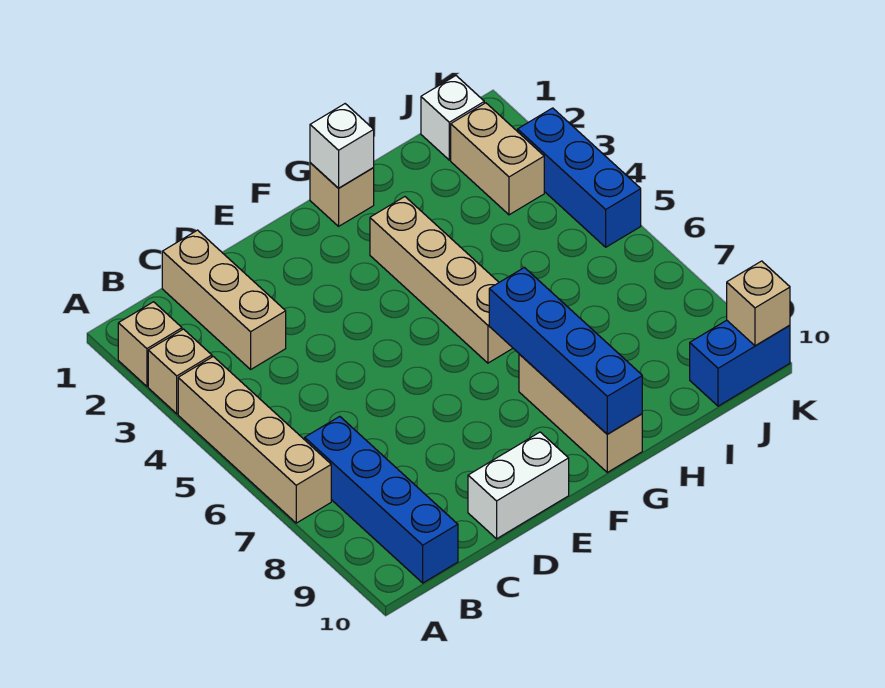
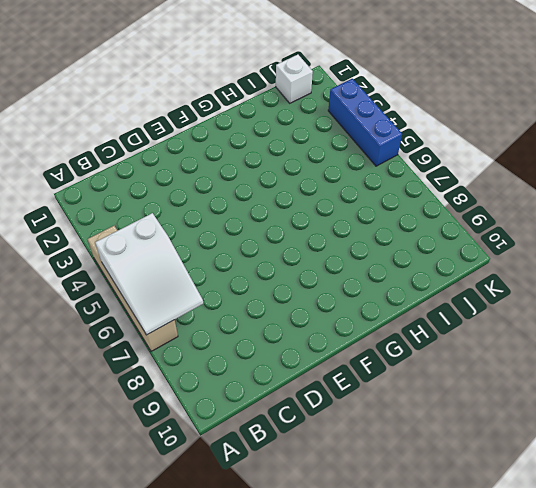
white 2x3 slope [95,213,204,335] -> none
none -> tan 1x1 brick [118,302,182,386]
none -> tan 1x1 brick [148,329,212,414]
none -> blue 1x4 brick [305,416,458,583]

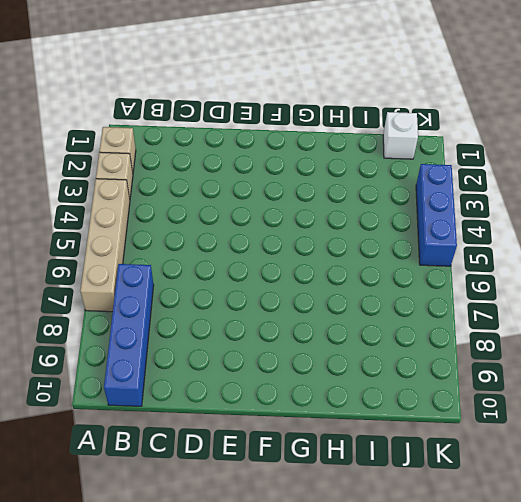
none -> tan 1x3 brick [162,230,286,369]
none -> white 1x2 brick [468,432,569,539]
none -> tan 1x1 brick [310,163,374,226]

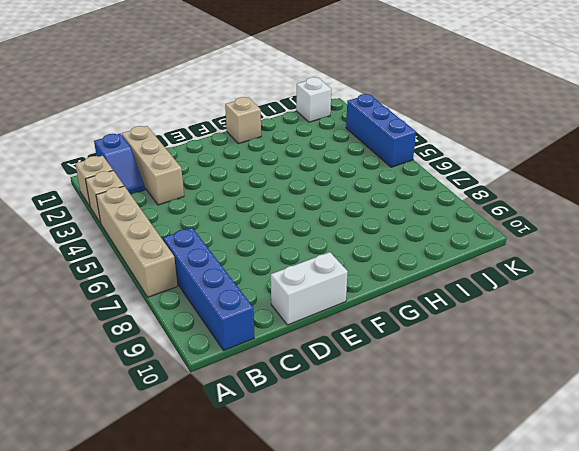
blue 1x2 slope [94,134,145,194] -> none
none -> tan 1x4 brick [370,197,513,363]
none -> tan 1x3 brick [519,354,642,472]
none -> tan 1x2 brick [451,103,544,215]

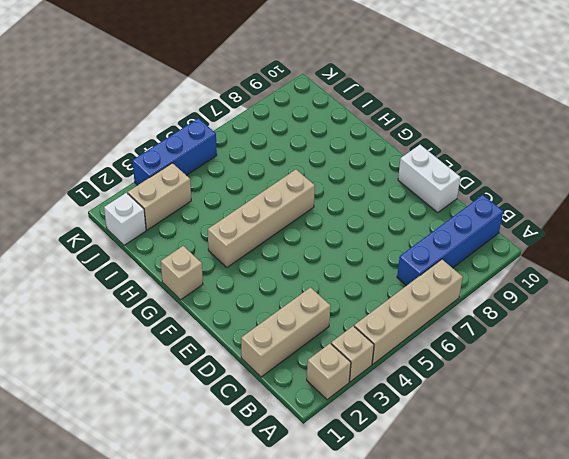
none -> tan 1x3 brick [519,354,642,472]
none -> blue 1x2 brick [690,320,790,406]
none -> white 1x1 brick [310,104,374,188]

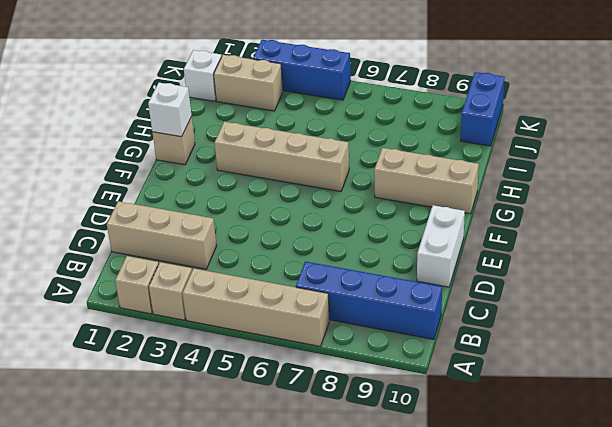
none -> blue 1x4 brick [489,268,642,434]
none -> tan 1x1 brick [727,261,790,346]

